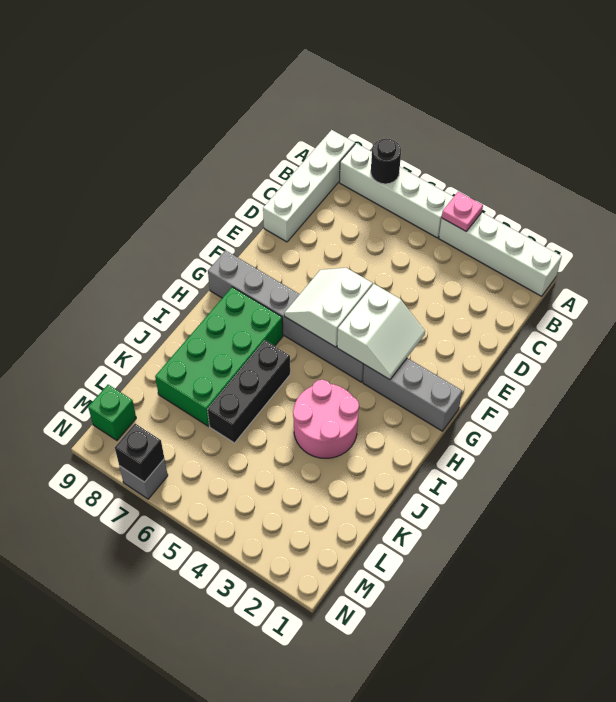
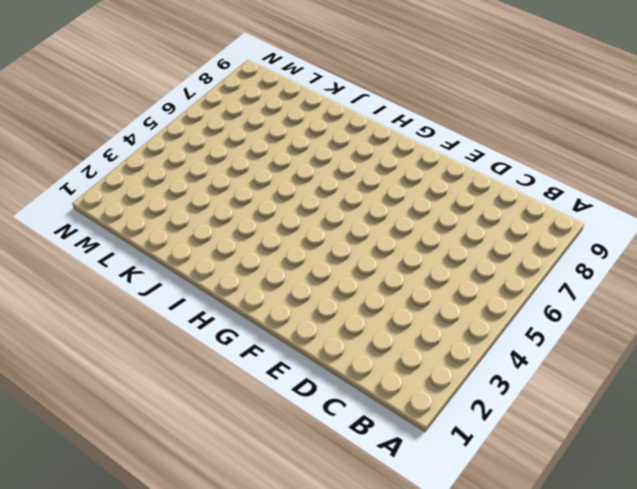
none -> white 1x4 brick [439,213,562,296]
none -> white 1x4 brick [340,143,453,238]
none -> white 1x4 brick [263,130,355,242]

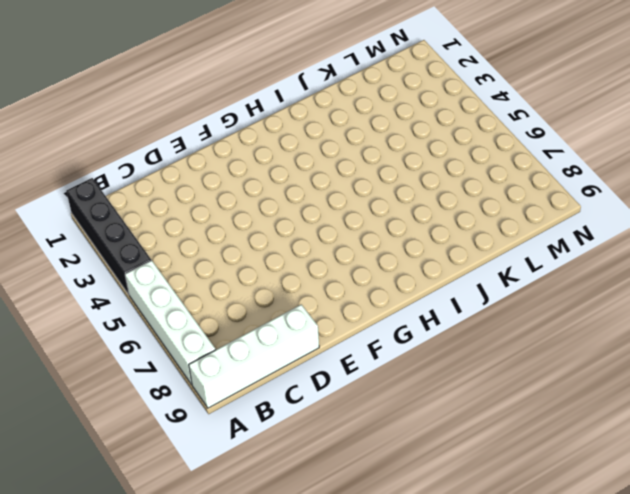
black 1x4 brick [66,178,151,295] -> white 1x4 brick [439,213,562,296]
none -> grey 1x3 brick [363,358,462,431]
none -> grey 1x6 brick [208,250,364,382]
none -> green 2x4 brick [155,287,283,426]

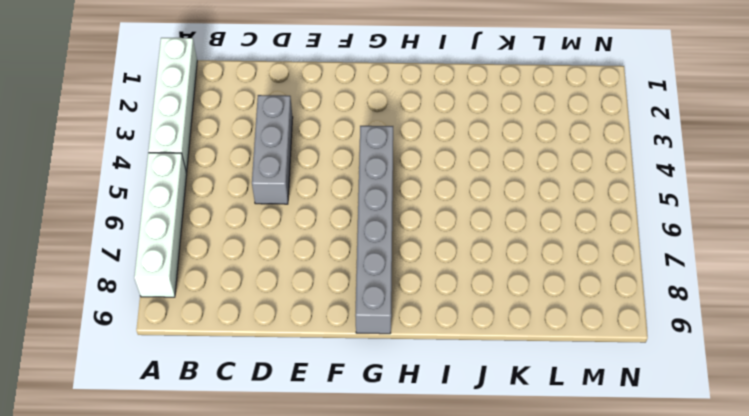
grey 1x3 brick [252,95,293,204] -> grey 1x3 brick moved to [363,358,462,431]
none -> white 1x4 brick [263,130,355,242]
none -> green 2x4 brick [155,287,283,426]
none -> pink 2x2 round brick [293,380,359,458]

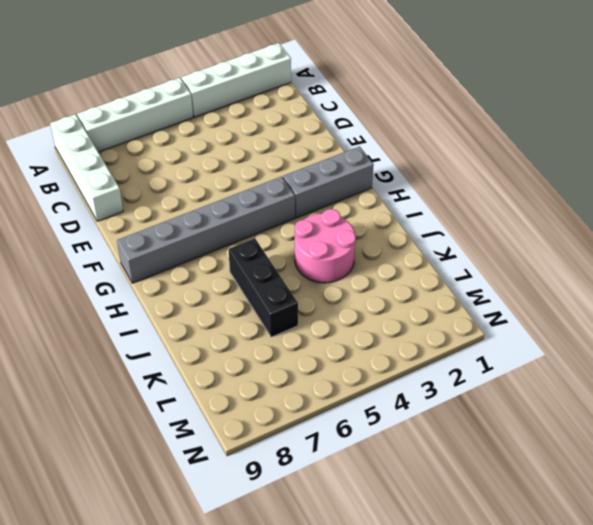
none -> green 2x4 brick [155,287,283,426]
none -> green 1x1 brick [88,385,136,440]
none -> grey 1x1 brick [119,459,168,499]

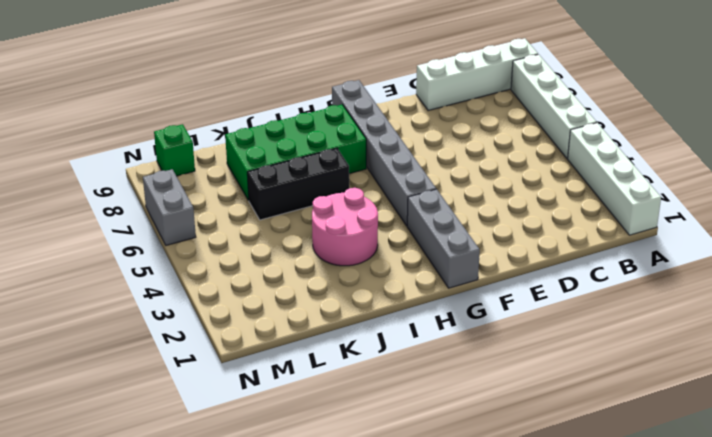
grey 1x2 brick [143,169,196,245] -> grey 1x1 brick [119,459,168,499]
none -> pink 1x1 plate [442,191,483,231]
none -> black 1x1 round brick [371,139,401,184]
none -> white 2x2 slope [337,284,425,380]

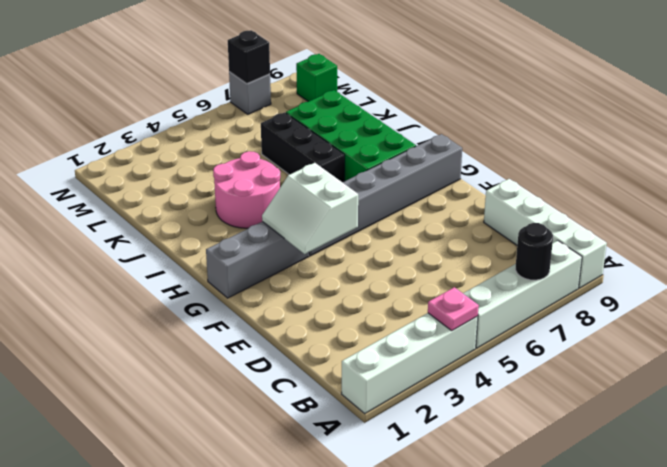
none -> white 2x2 slope [284,268,373,347]

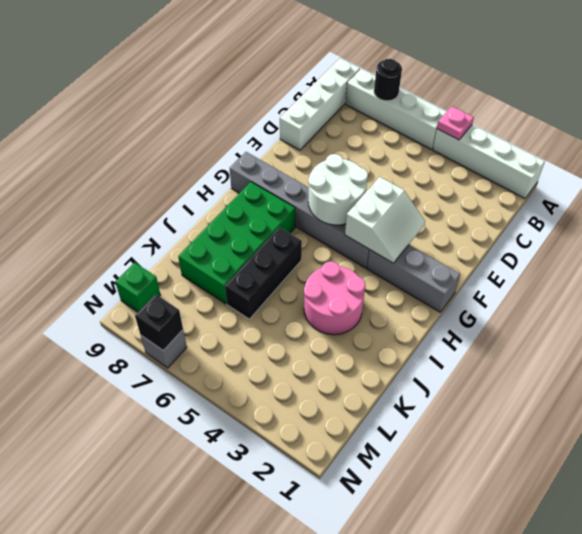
white 2x2 round brick [308,154,368,225] -> white 2x2 slope [284,268,373,347]

